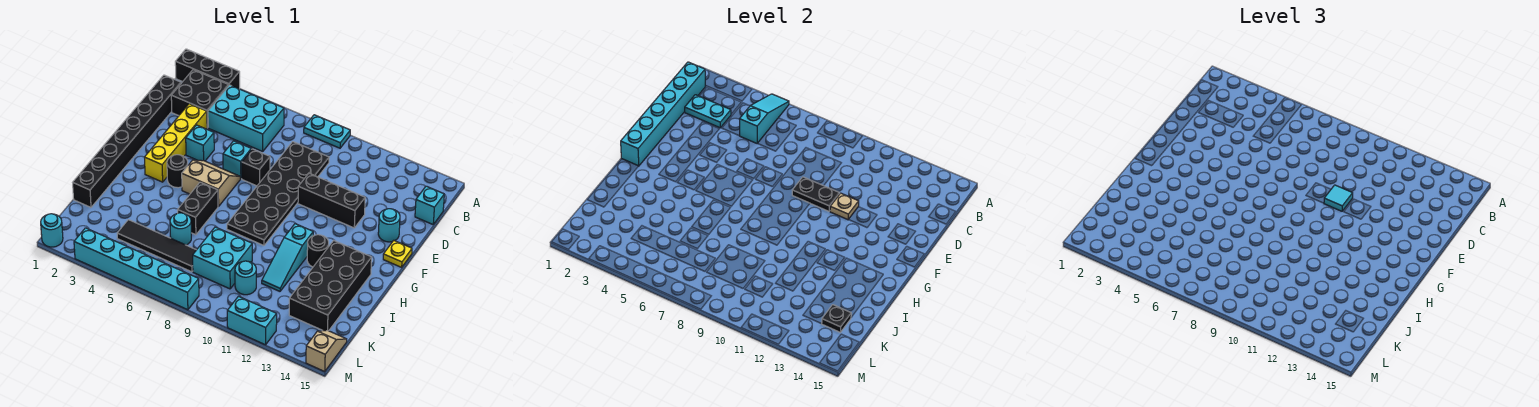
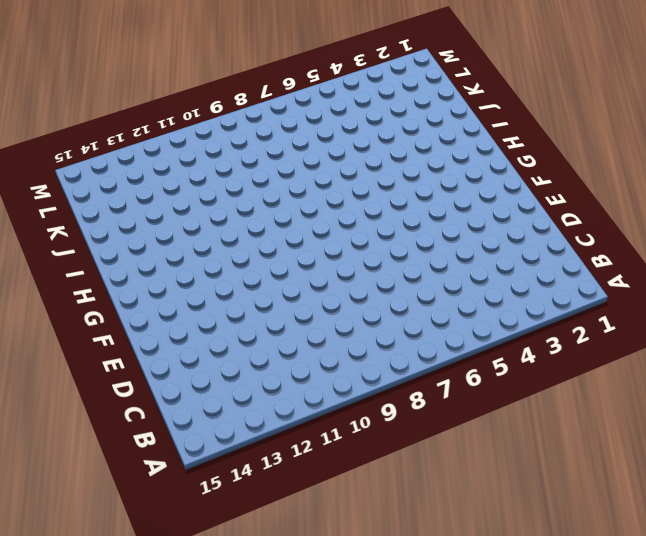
none -> black 1x3 brick [175,49,240,89]
none -> cyan 1x2 plate [304,115,350,148]
none -> black 2x2 brick [171,70,229,128]
none -> cyan 2x3 brick [208,85,284,151]

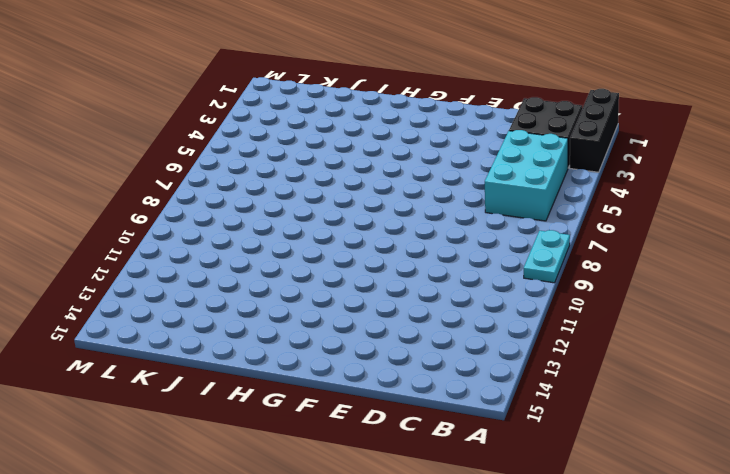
none -> black 1x8 brick [73,75,181,207]
none -> black 2x6 plate [227,142,329,245]
none -> cyan 1x1 brick [415,186,444,224]
none -> yellow 1x4 brick [144,104,207,182]

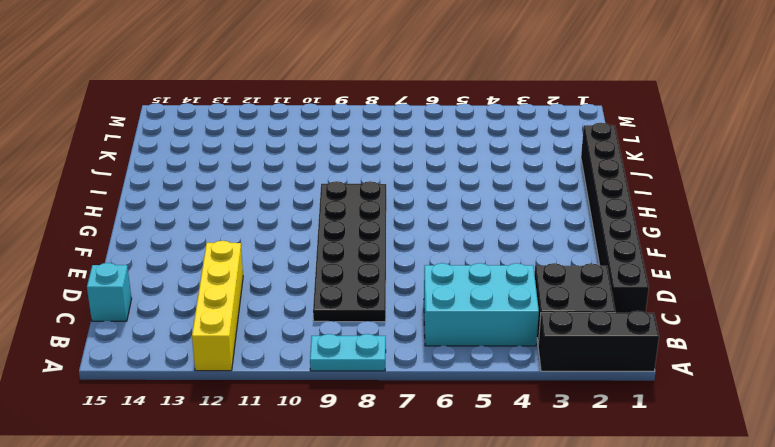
yellow 1x4 brick [192,241,243,371] -> yellow 1x4 brick moved to [144,104,207,182]
none -> cyan 1x1 brick [186,125,214,161]
none -> cyan 1x1 brick [223,141,251,179]
none -> black 1x1 brick [242,149,270,186]
none -> black 1x3 brick [298,173,365,228]

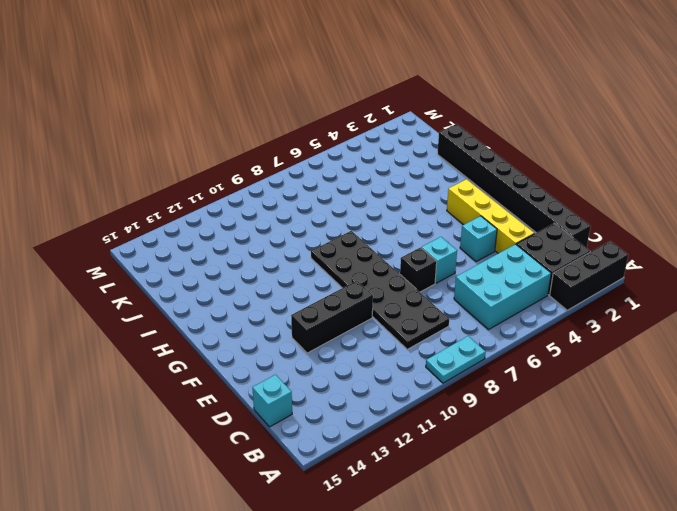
none -> cyan 1x1 round brick [378,209,400,242]
none -> tan 2x2 slope [182,160,240,207]
none -> yellow 1x1 plate [383,241,412,267]
none -> black 1x1 round brick [167,155,188,188]

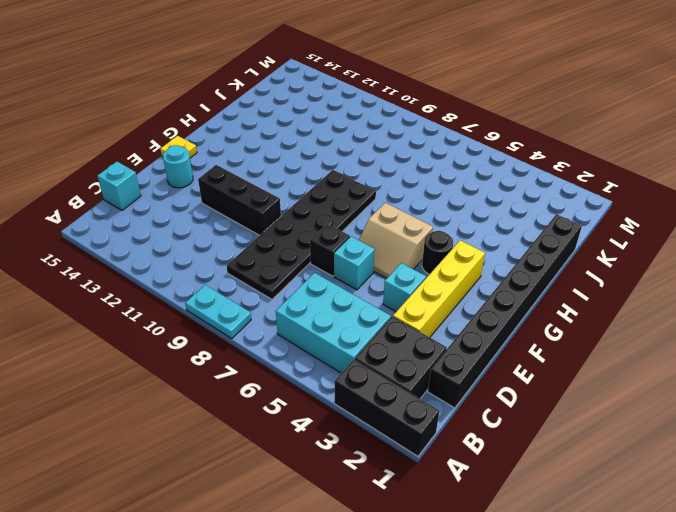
none -> black 1x2 brick [178,182,218,235]
none -> cyan 1x3 slope [262,224,313,291]
none -> black 1x1 round brick [307,235,329,267]
none -> black 2x4 brick [289,241,372,331]

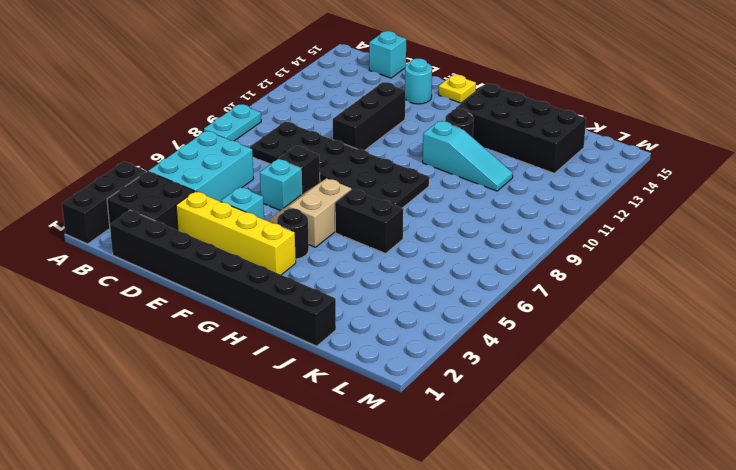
none -> cyan 1x1 round brick [170,213,191,245]
none -> cyan 2x2 brick [193,227,252,289]
none -> black 1x4 tile [117,220,196,272]
none -> cyan 1x1 round brick [235,261,256,295]

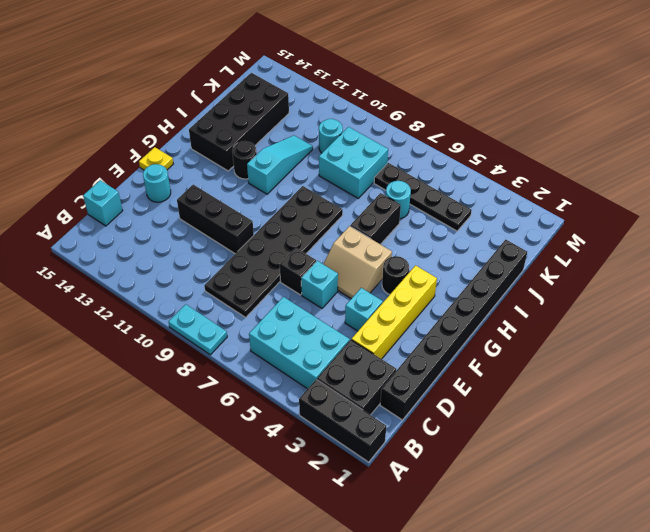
black 1x4 plate [374,163,472,231] -> black 1x4 tile [117,220,196,272]
none -> tan 1x2 slope [306,331,347,371]
none -> cyan 1x1 round brick [41,214,63,247]
none -> cyan 1x6 brick [74,228,199,310]
none -> cyan 1x2 brick [227,296,277,345]

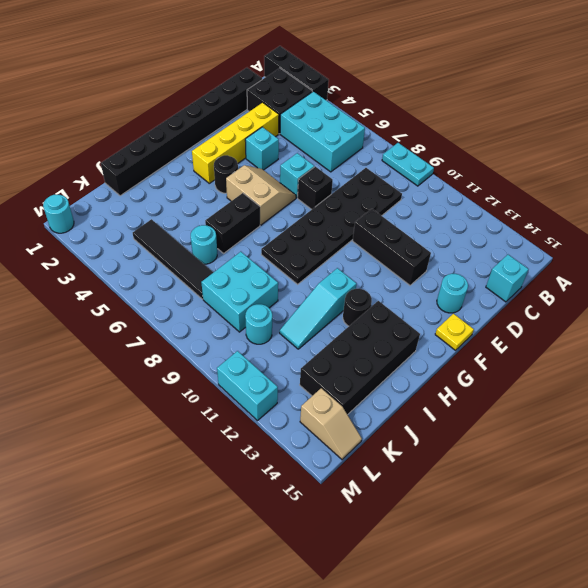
tan 1x2 slope [300,388,362,460] -> tan 1x2 slope turned to [306,331,347,371]
none -> cyan 1x6 brick [74,228,199,310]
none -> cyan 1x3 slope [740,94,789,143]
none -> cyan 1x6 brick [621,62,705,166]
none -> cyan 1x2 plate [685,95,731,128]

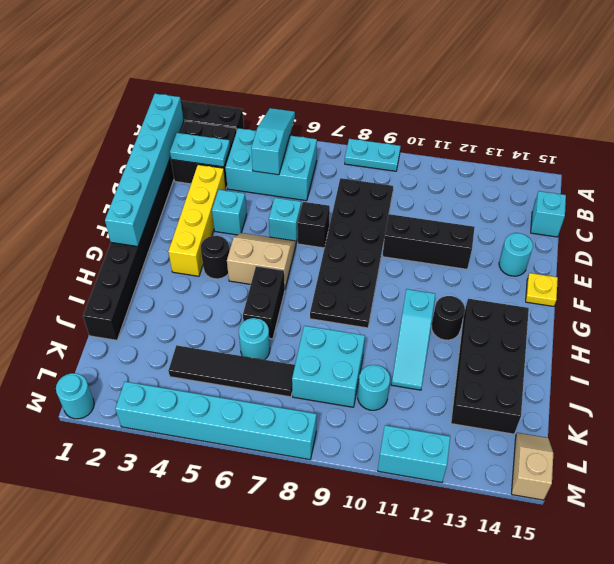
none -> black 1x2 plate [792,177,840,211]
none -> tan 1x1 plate [830,193,859,220]
none -> black 1x1 plate [822,305,851,332]
none -> cyan 1x1 tile [1324,185,1353,211]

